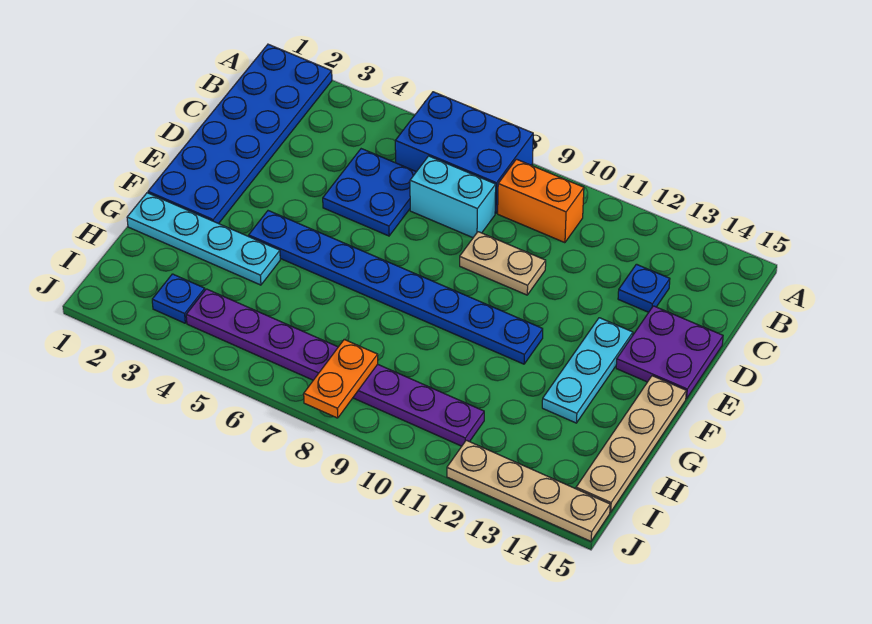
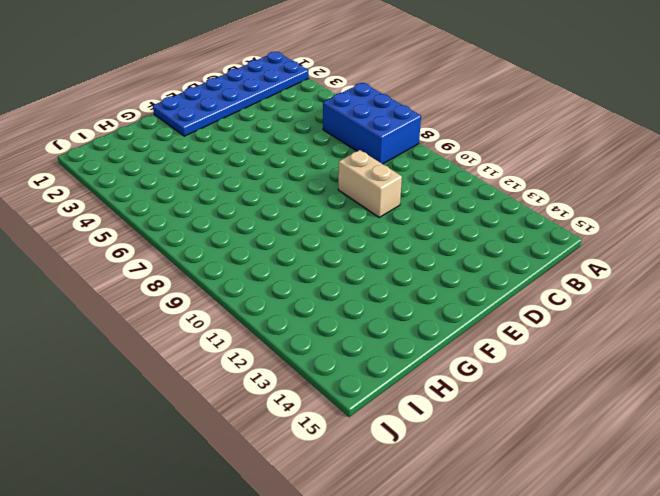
tan 1x2 brick [338,150,402,217] -> tan 1x2 plate [460,232,546,295]
none -> orange 1x2 brick [498,159,584,243]
none -> blue 2x2 plate [323,149,416,236]
none -> cyan 1x2 brick [410,156,496,238]

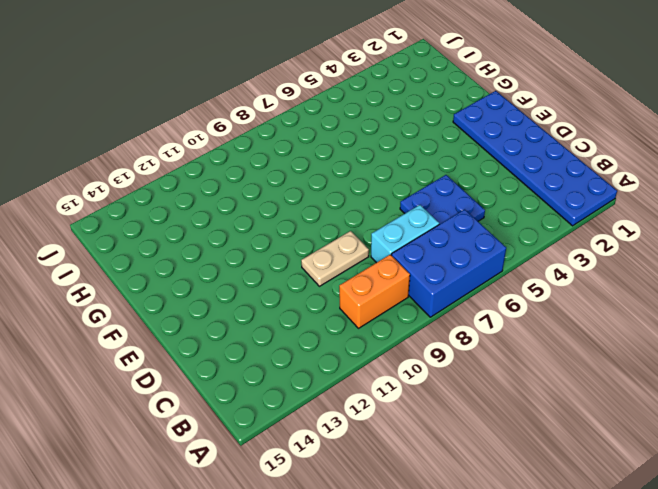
none -> blue 1x1 plate [618,264,670,312]
none -> purple 2x2 plate [616,306,723,399]
none -> cyan 1x3 plate [542,318,633,423]

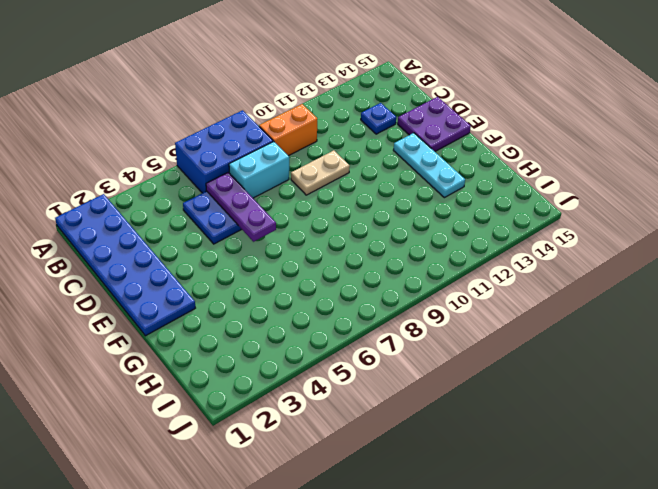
purple 1x3 plate [206,172,276,242] -> none
none -> blue 1x8 plate [249,211,543,364]
none -> tan 1x4 plate [576,376,686,512]
none -> cyan 1x4 plate [127,193,280,285]

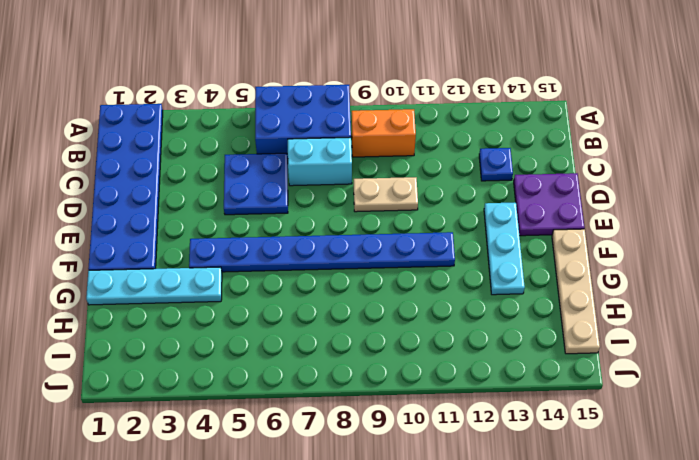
none -> blue 1x1 plate [152,274,205,323]
none -> purple 1x8 plate [186,289,484,446]
none -> tan 1x4 plate [447,440,610,541]

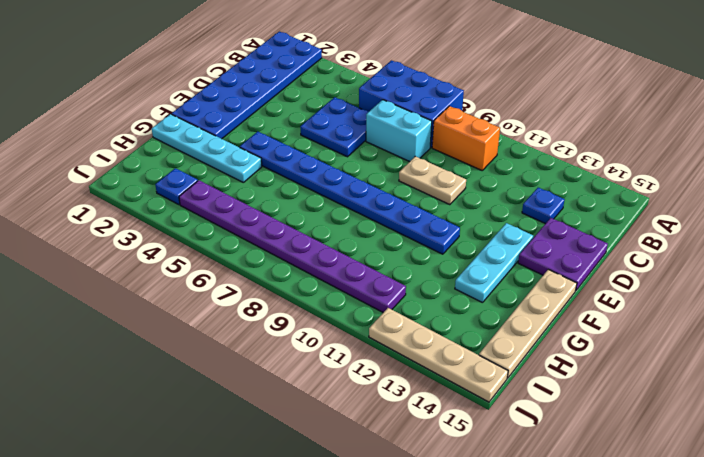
none -> orange 1x2 plate [304,340,378,418]

